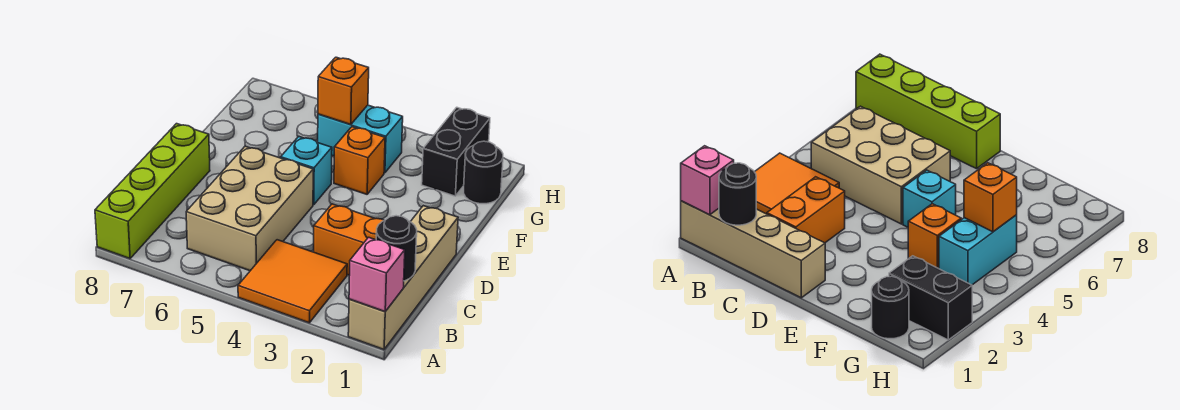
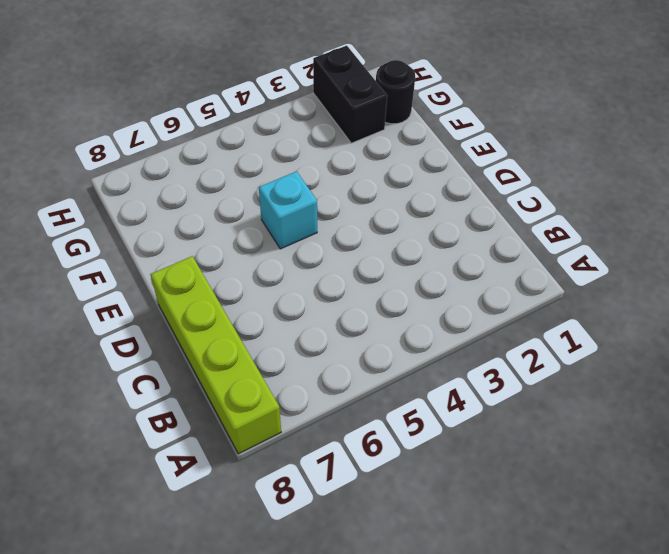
none -> tan 1x4 brick [348,206,458,349]
none -> orange 2x2 tile [238,240,347,323]
none -> tan 2x3 brick [186,146,313,271]

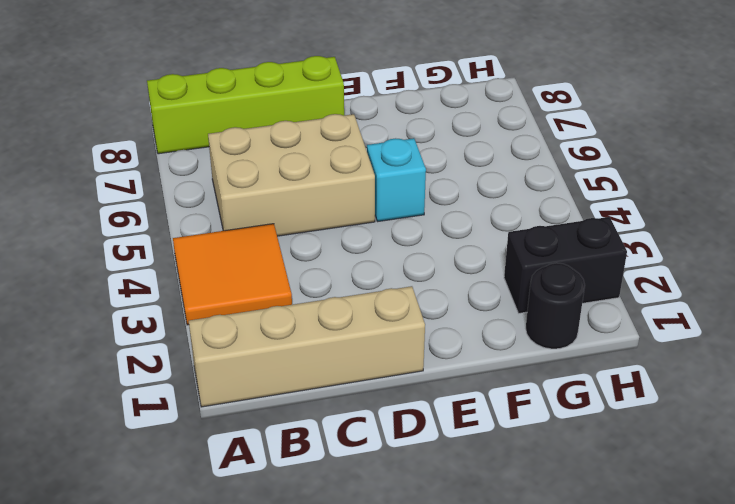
none -> orange 1x2 brick [314,204,384,275]
none -> orange 1x1 brick [334,127,385,194]
none -> cyan 1x2 brick [318,105,403,173]

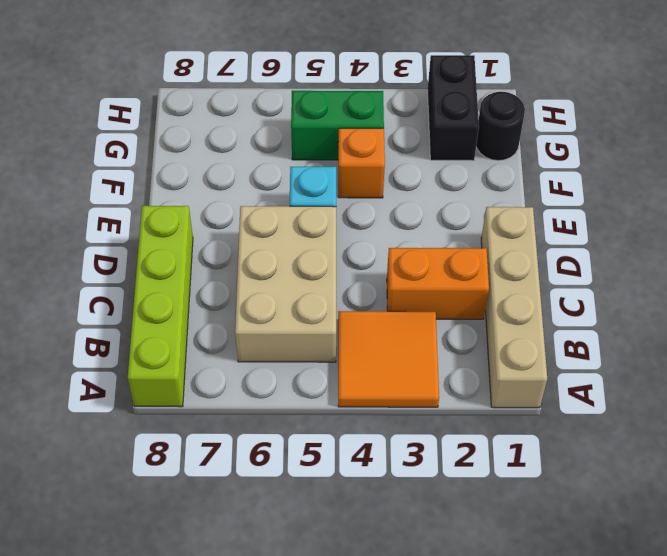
green 1x2 brick [291,91,384,160] -> cyan 1x2 brick [318,105,403,173]
none -> pink 1x1 brick [349,237,405,312]
none -> black 1x1 round brick [376,216,417,281]
none -> orange 1x1 brick [318,57,369,125]

